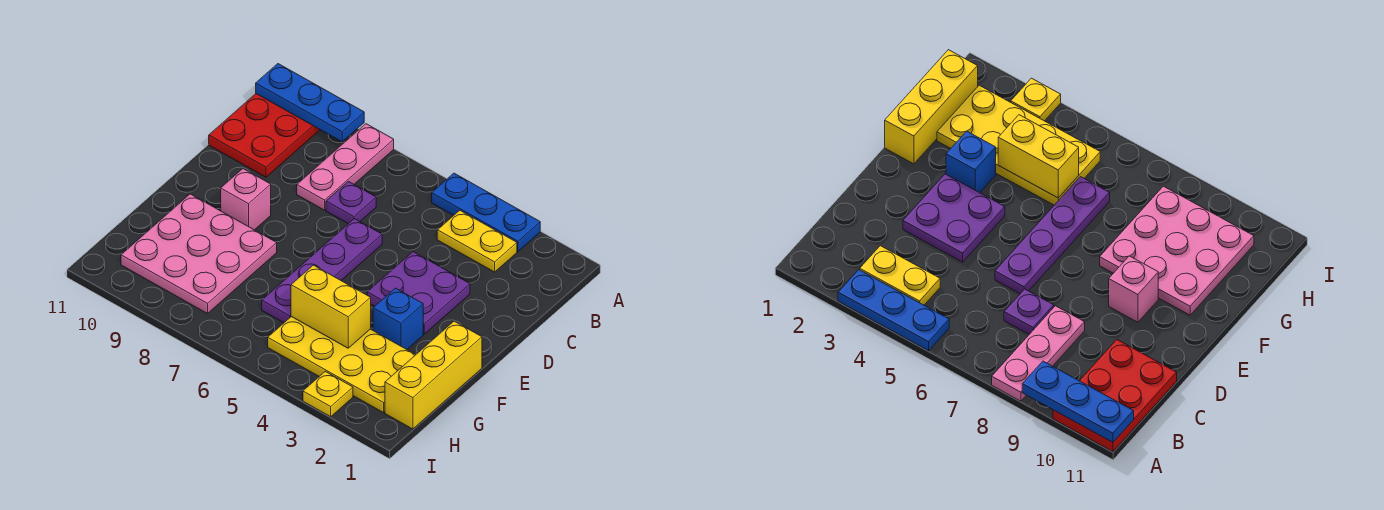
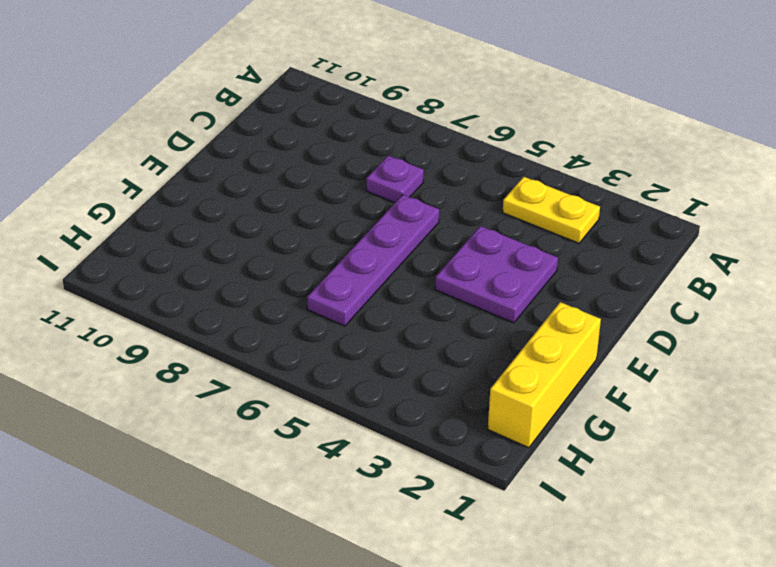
none -> blue 1x3 plate [432,173,540,251]
none -> pink 1x3 plate [297,124,394,210]
none -> red 2x3 plate [209,94,320,177]

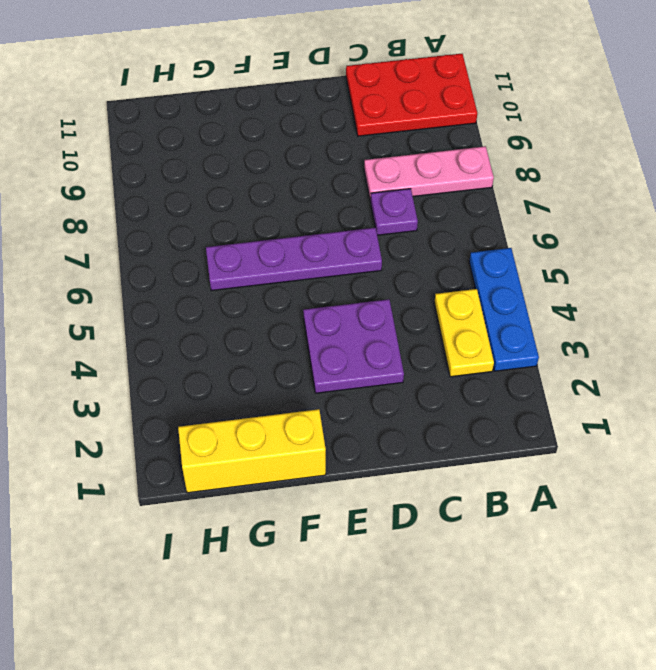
none -> pink 1x1 brick [221,169,271,230]
none -> blue 1x1 brick [373,288,423,349]
none -> pink 3x3 plate [121,194,277,314]

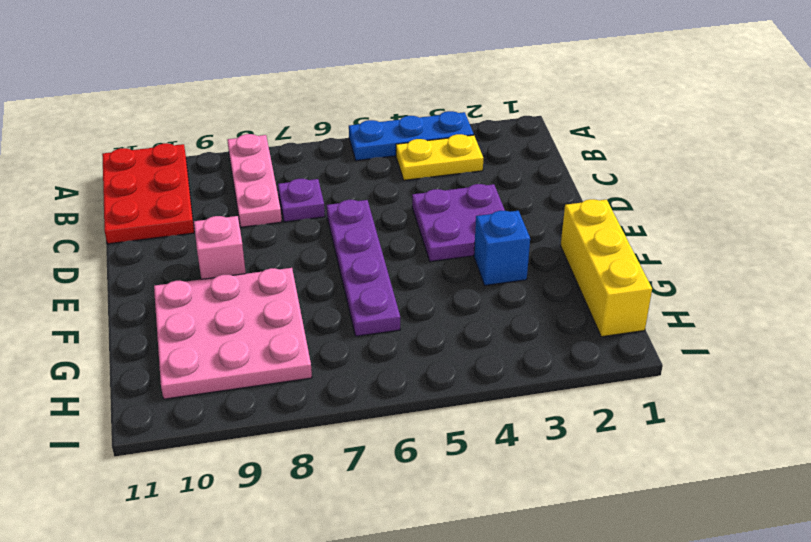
none -> yellow 2x4 plate [268,317,416,413]
none -> yellow 1x1 plate [303,372,353,417]
none -> blue 1x3 plate [256,64,364,142]

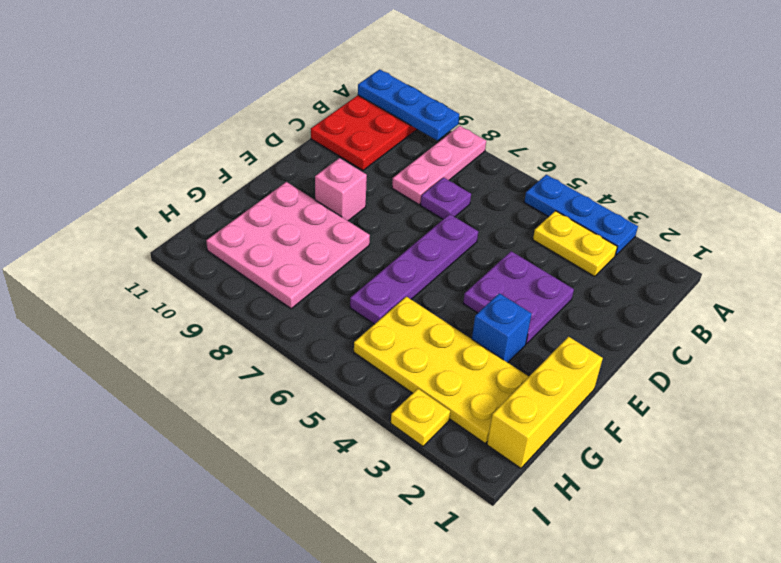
none -> yellow 1x2 brick [291,265,371,348]

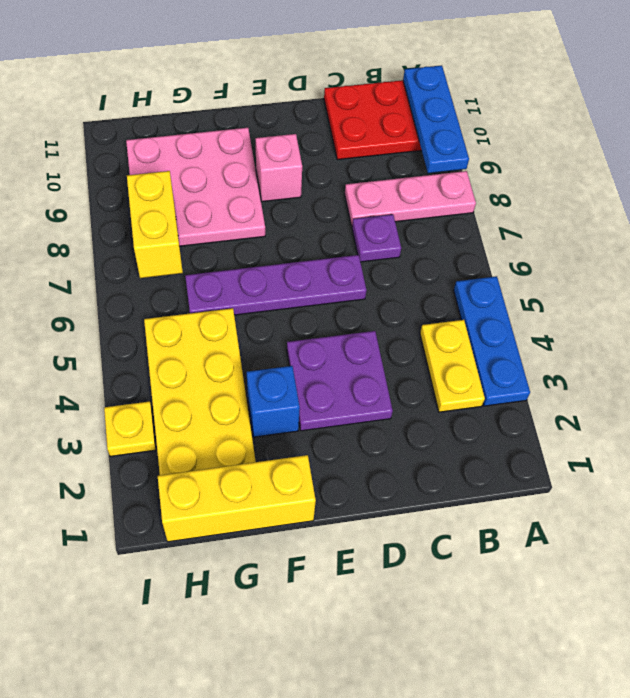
yellow 1x2 brick [127,171,183,278] -> yellow 1x2 brick moved to [291,265,371,348]

